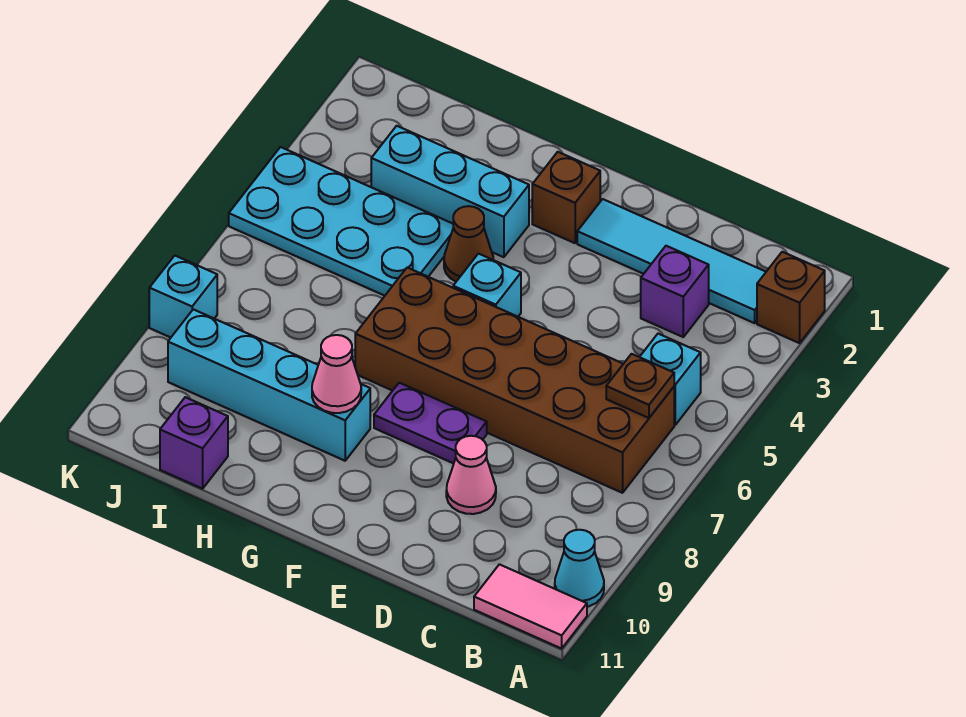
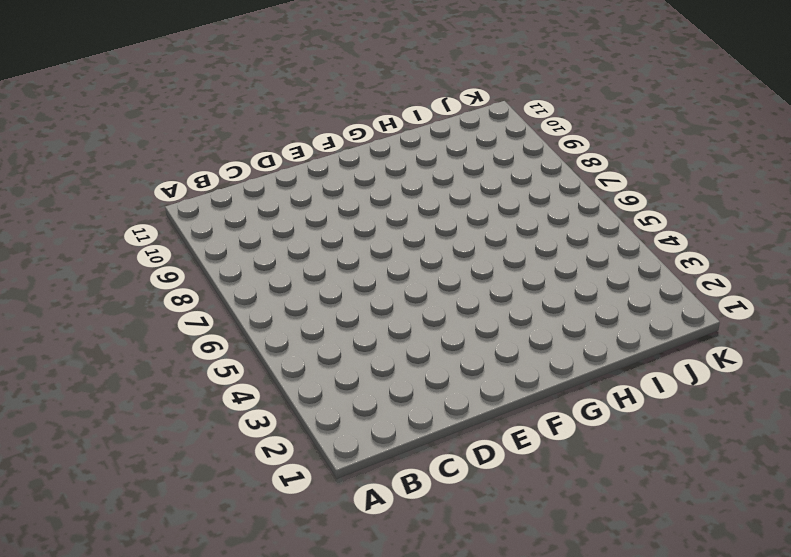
none -> brown 1x1 brick [757,252,825,343]
none -> cyan 1x1 cone [555,530,604,607]
none -> pink 1x2 tile [474,564,587,649]

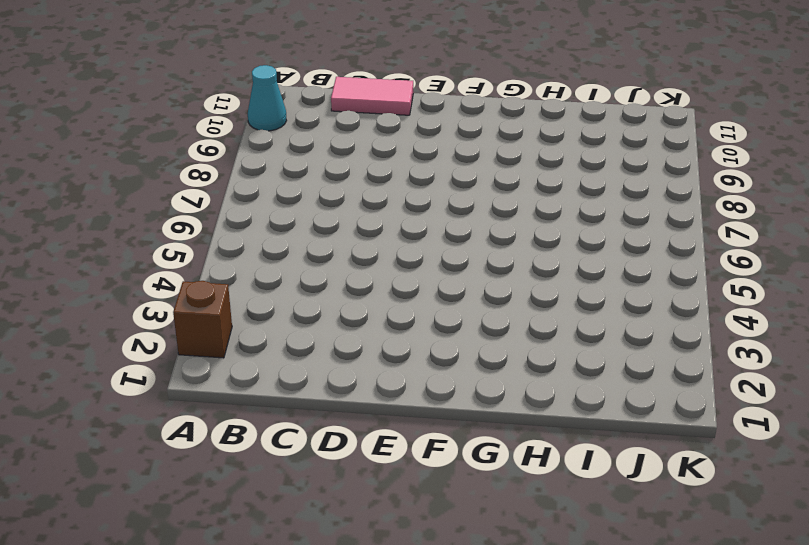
pink 1x2 tile [331,77,413,115] -> pink 1x2 tile moved to [474,564,587,649]
none -> cyan 1x4 tile [577,199,766,323]
none -> cyan 1x1 brick [640,334,701,425]
none -> brown 2x6 brick [355,268,674,493]

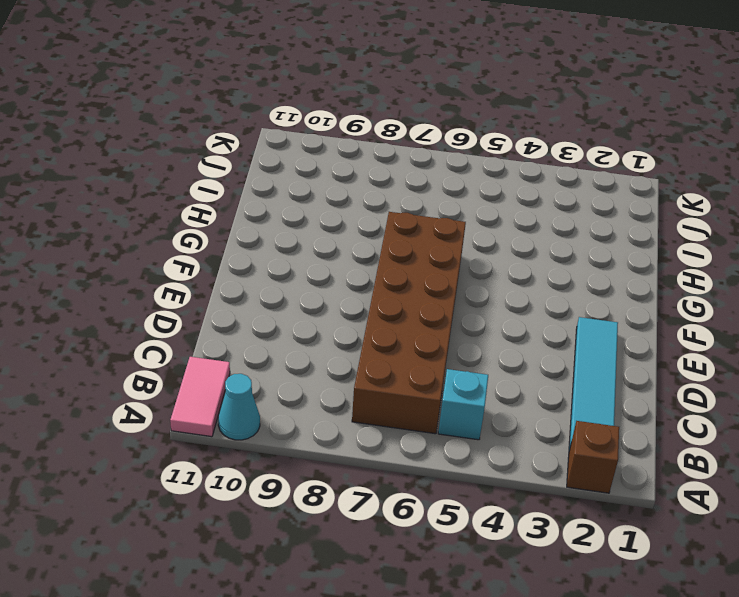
none -> purple 1x1 brick [641,246,709,337]
none -> pink 1x1 cone [446,436,496,514]
none -> purple 1x2 plate [374,383,487,463]

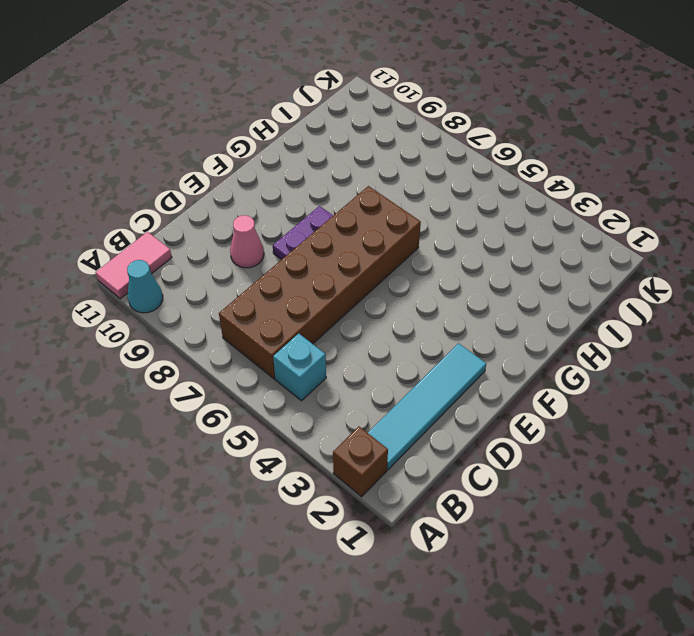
none -> purple 1x1 brick [641,246,709,337]
none -> brown 1x1 brick [532,152,600,243]
none -> cyan 1x1 brick [453,254,521,317]

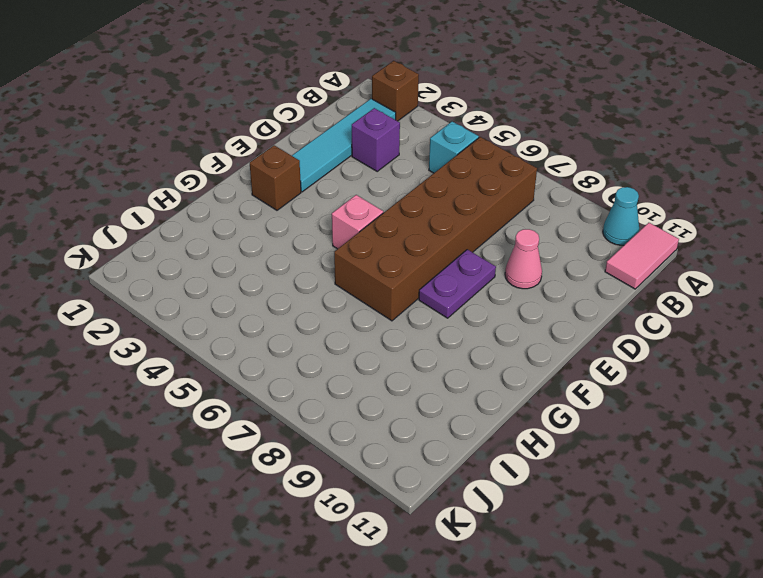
pink 1x1 brick [332,195,383,249] -> cyan 1x1 brick [453,254,521,317]
none -> cyan 1x3 brick [371,126,529,257]
none -> brown 1x1 cone [444,206,493,281]
none -> cyan 1x4 brick [168,309,370,461]

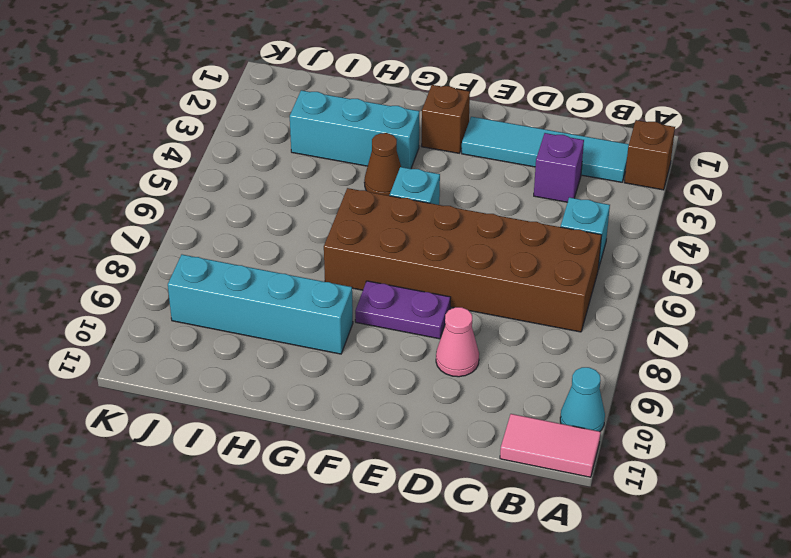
none -> cyan 2x4 plate [229,147,453,296]
none -> purple 1x1 brick [160,397,228,489]
none -> cyan 1x1 brick [149,256,217,337]

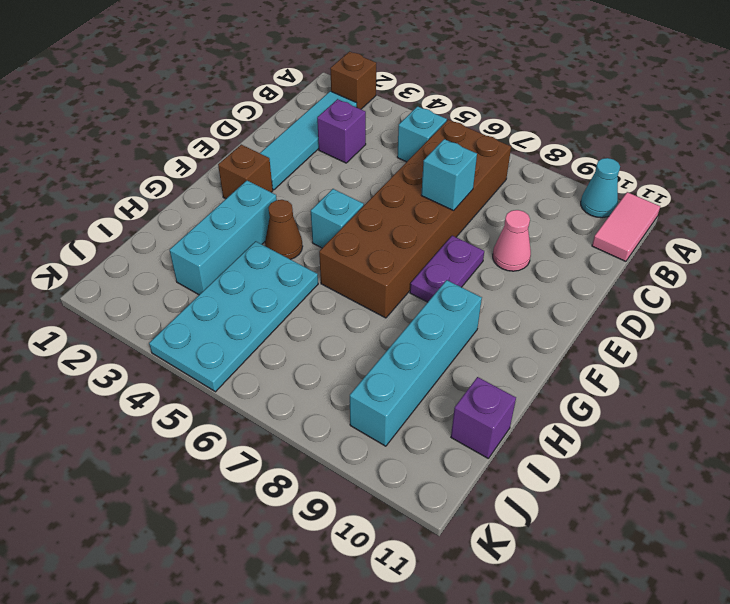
cyan 1x1 brick [421,139,477,211] -> cyan 1x1 brick moved to [149,256,217,337]
none -> brown 1x1 plate [606,354,674,418]
none -> pink 1x1 cone [312,335,361,413]

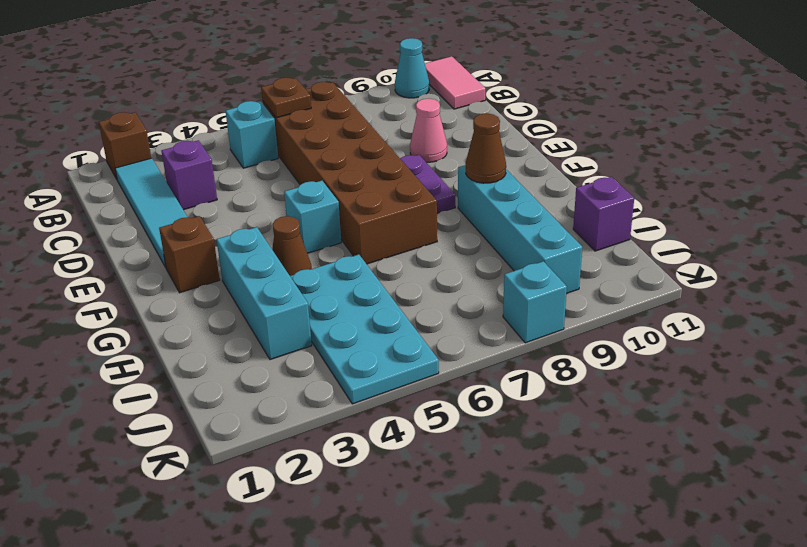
brown 1x1 cone [466,114,506,183] -> pink 1x1 cone [312,335,361,413]

